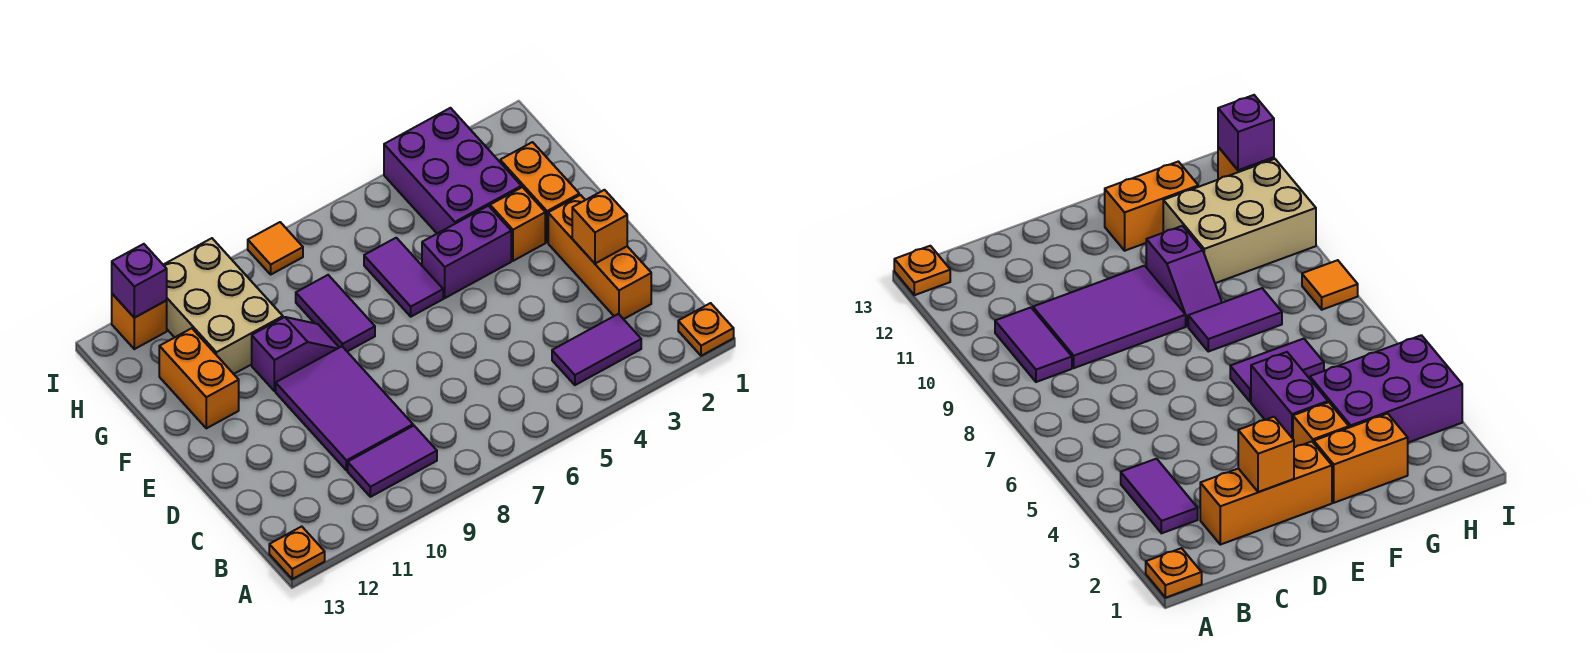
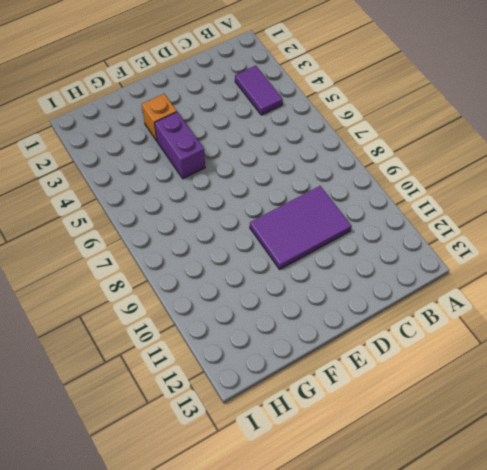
none -> orange 1x1 plate [678,303,734,356]
none -> orange 1x1 plate [269,526,325,579]
none -> purple 1x2 tile [348,426,437,497]

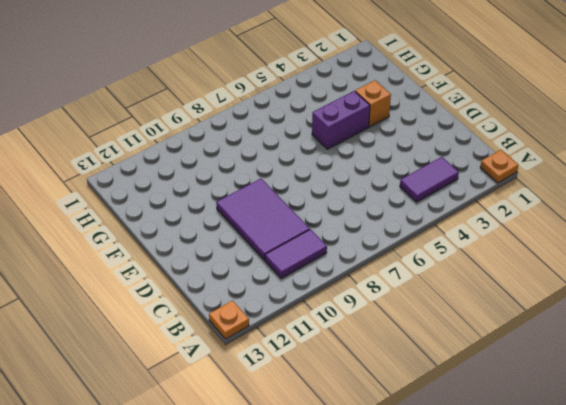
none -> orange 1x3 brick [548,195,651,319]
none -> orange 1x2 brick [500,142,579,242]
none -> purple 1x2 tile [364,238,443,317]

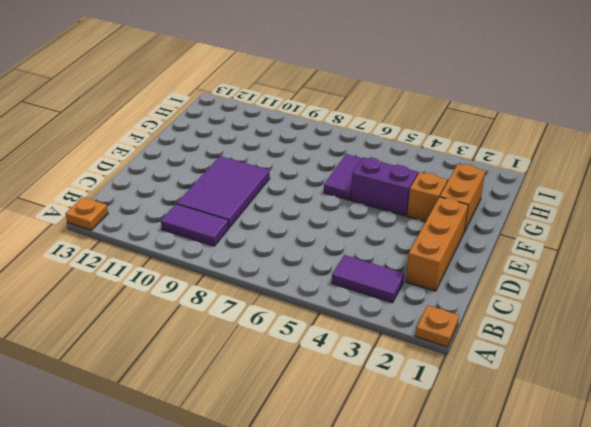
none -> purple 1x2 tile [296,275,375,352]
none -> purple 1x2 slope [252,317,339,391]
none -> orange 1x2 brick [159,328,239,428]

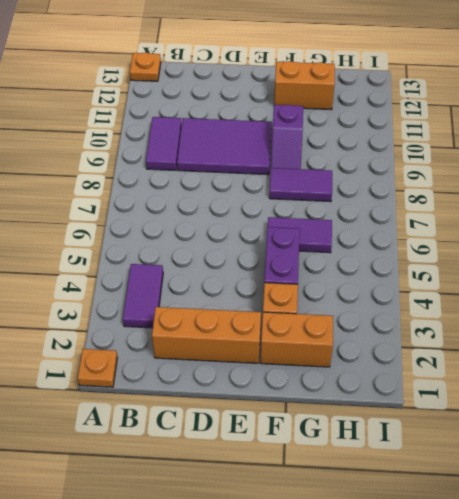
none -> purple 2x3 brick [384,108,521,233]
none -> tan 2x3 brick [164,238,283,374]
none -> orange 1x1 tile [248,222,303,274]

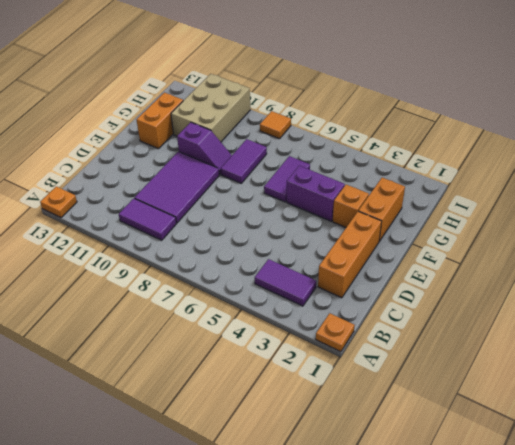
none -> purple 2x3 brick [384,108,521,233]
none -> orange 1x1 brick [112,294,167,349]
none -> orange 1x1 brick [572,190,627,264]

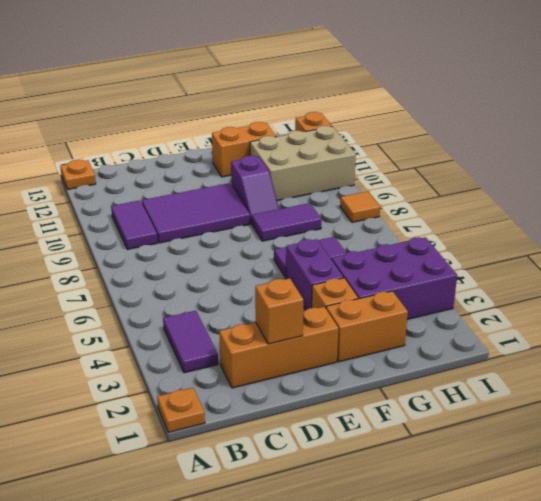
none -> purple 1x1 brick [112,244,167,318]

